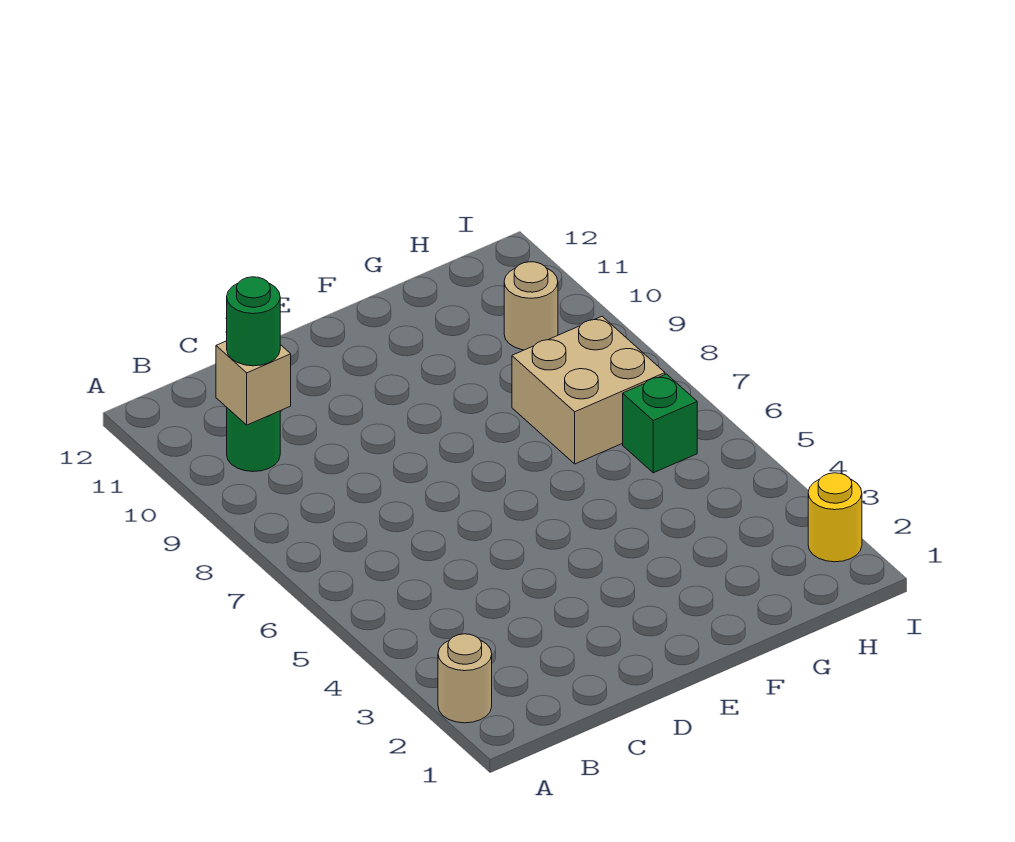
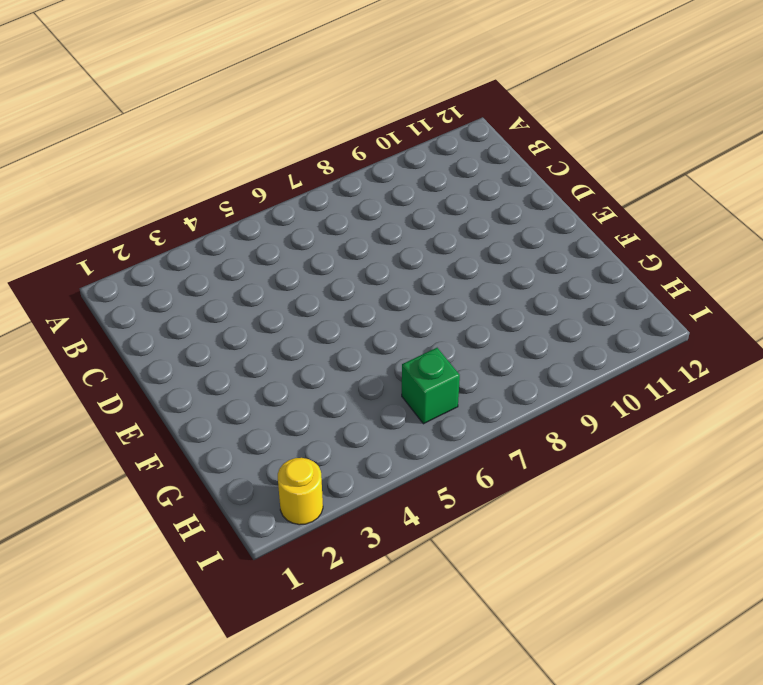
none -> tan 1x1 round brick [438,634,492,723]
none -> green 1x1 round brick [227,408,280,472]

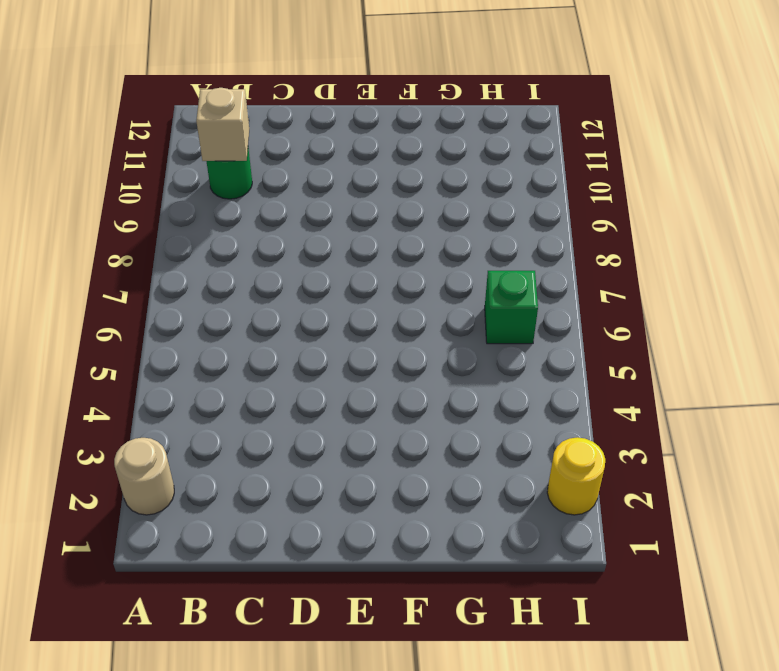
none -> tan 2x2 brick [512,316,665,464]
none -> tan 1x1 round brick [504,262,558,350]

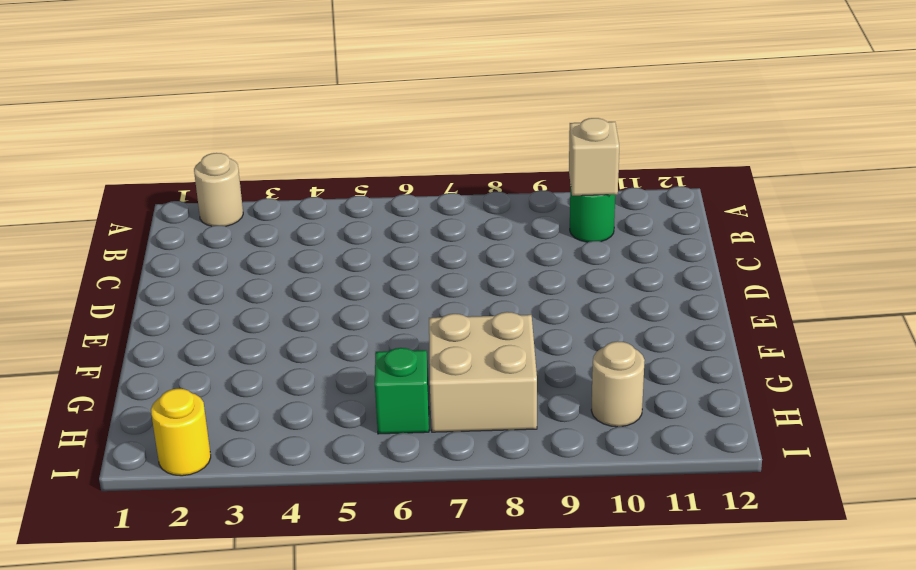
none -> green 1x1 round brick [227,277,280,366]

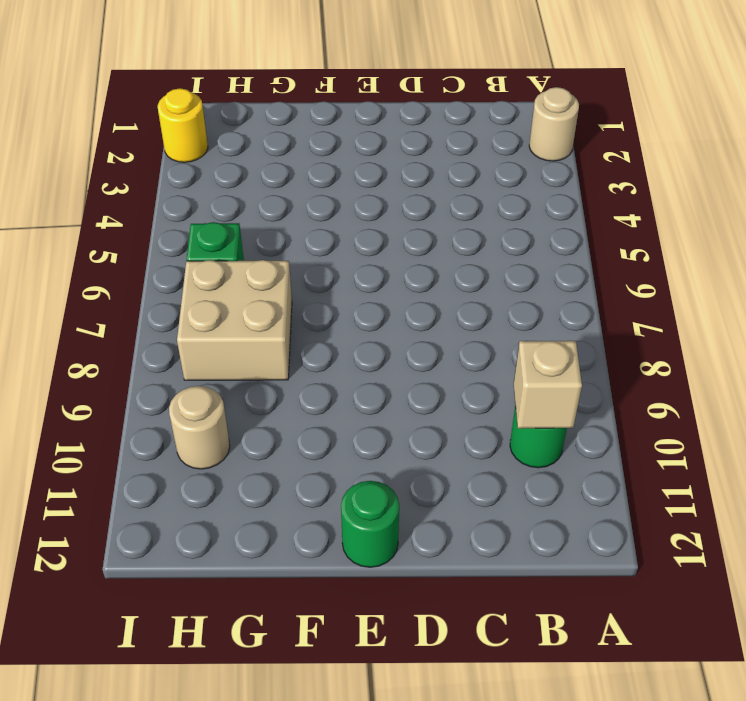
green 1x1 round brick [341,481,399,567] -> green 1x1 round brick moved to [227,277,280,366]

